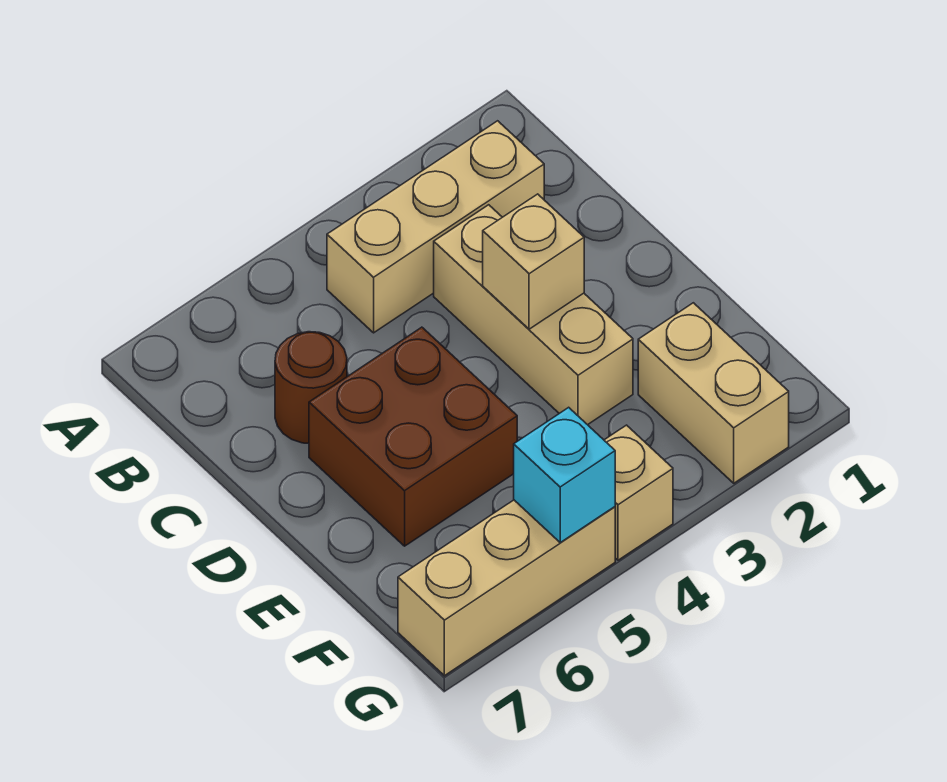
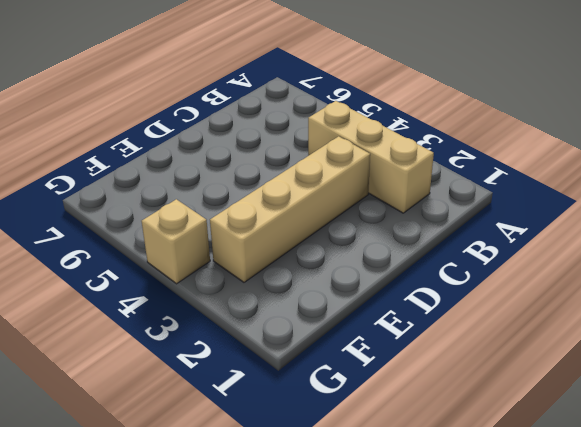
tan 1x4 brick [210,136,370,282] -> tan 1x3 brick [434,205,633,425]
none -> brown 1x1 round brick [275,332,347,443]
none -> brown 2x2 brick [309,327,517,546]

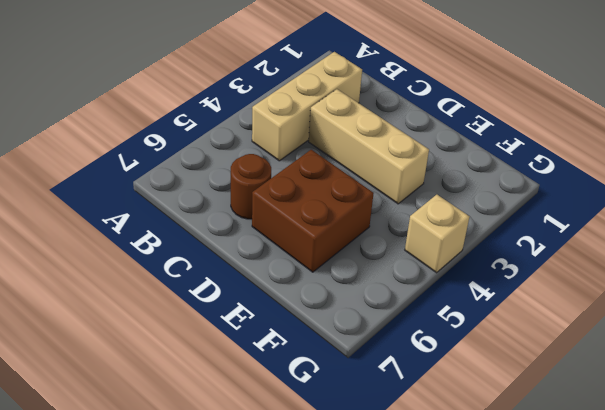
none -> tan 1x2 brick [638,303,789,483]
none -> tan 1x3 brick [398,500,615,676]

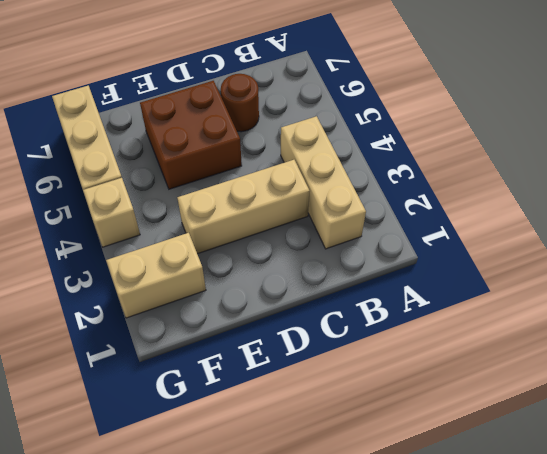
none -> tan 1x1 brick [483,194,584,329]
none -> cyan 1x1 brick [514,407,615,542]

